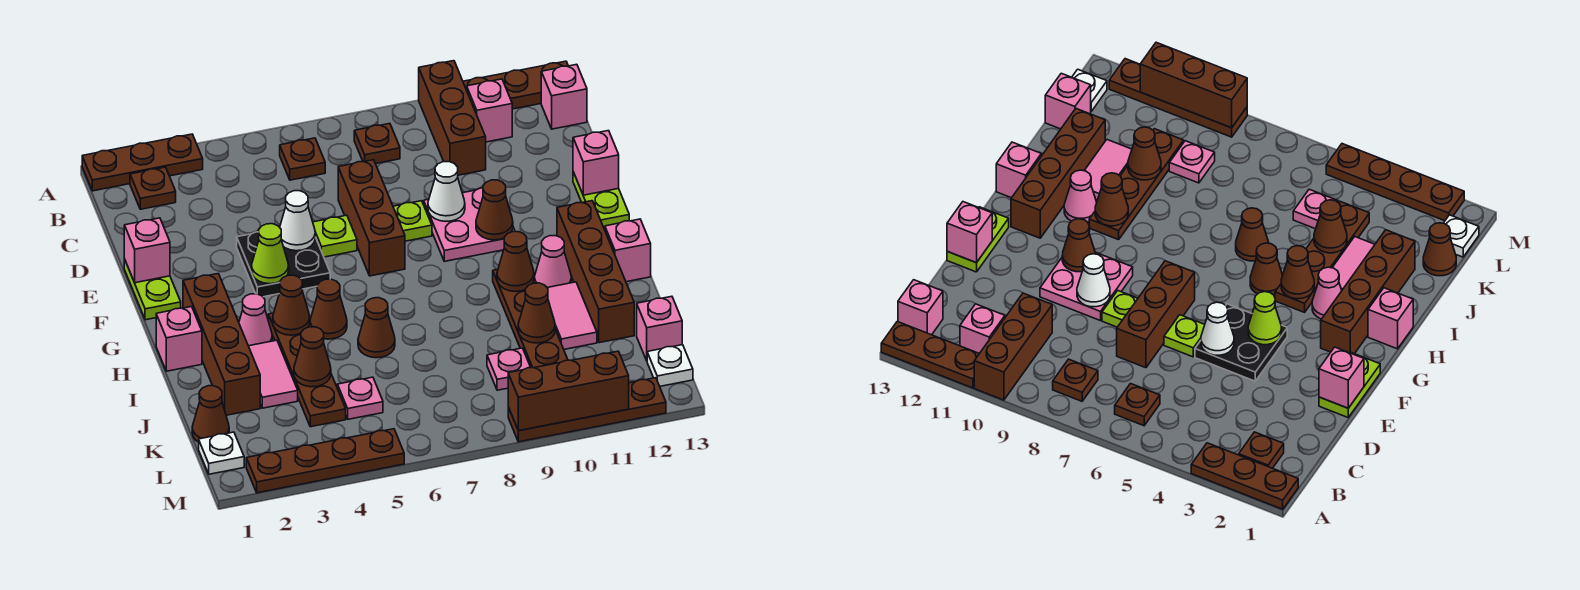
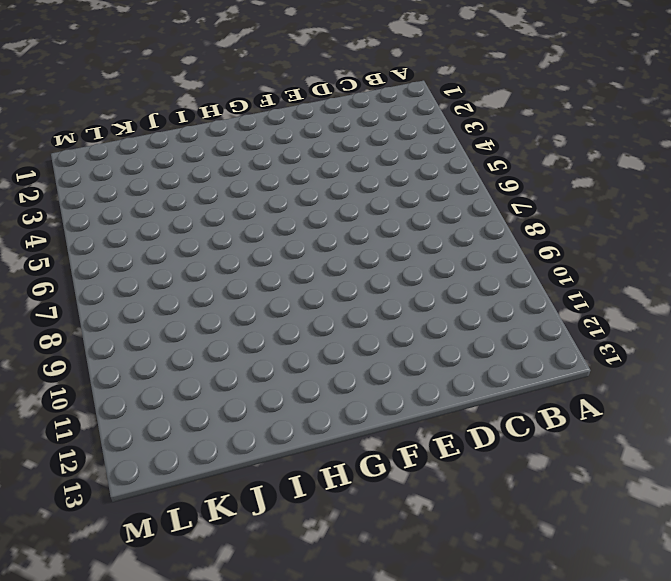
none -> brown 1x3 plate [82,134,203,191]
none -> brown 1x3 brick [419,61,486,175]
none -> brown 1x3 plate [463,61,568,109]
none -> brown 1x1 plate [130,167,176,209]

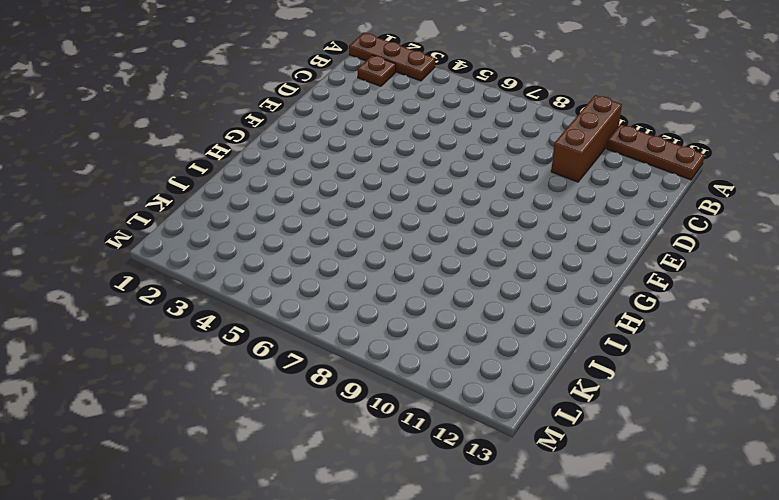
none -> brown 1x1 plate [280,138,325,180]
none -> brown 1x1 plate [354,123,400,164]
none -> pink 1x1 brick [467,79,512,142]
none -> pink 1x1 brick [541,64,587,129]

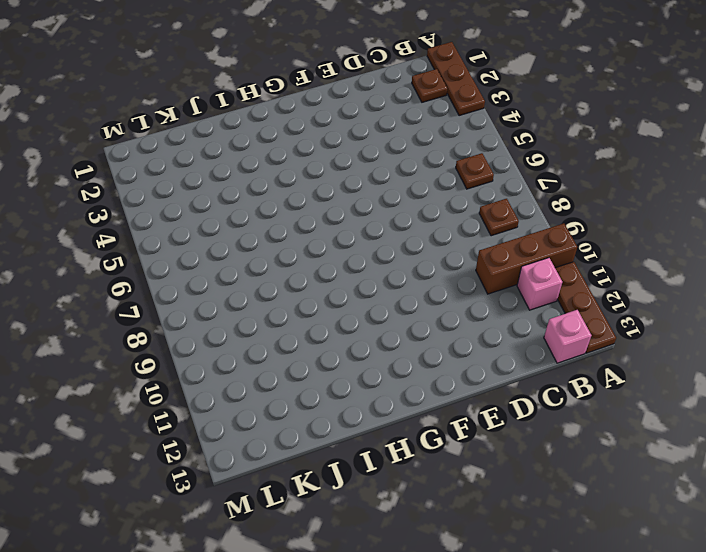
none -> brown 1x3 brick [338,160,405,276]
none -> lime 1x2 plate [124,259,181,320]
none -> black 2x2 plate [237,232,330,297]
none -> lime 1x1 plate [313,215,357,257]

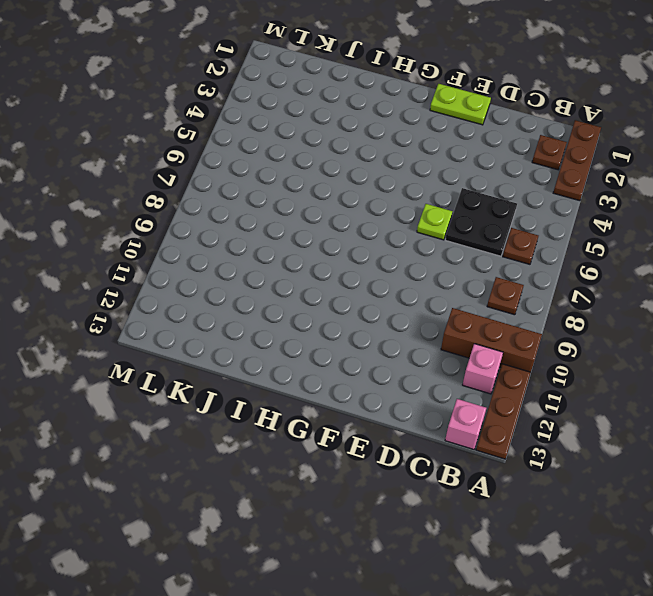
black 2x2 plate [445,188,517,256] -> black 2x2 plate moved to [237,232,330,297]
none -> brown 1x3 brick [338,160,405,276]
none -> lime 1x1 plate [393,201,432,241]
none -> pink 2x2 plate [424,188,515,261]
none -> lime 1x2 plate [573,172,629,230]

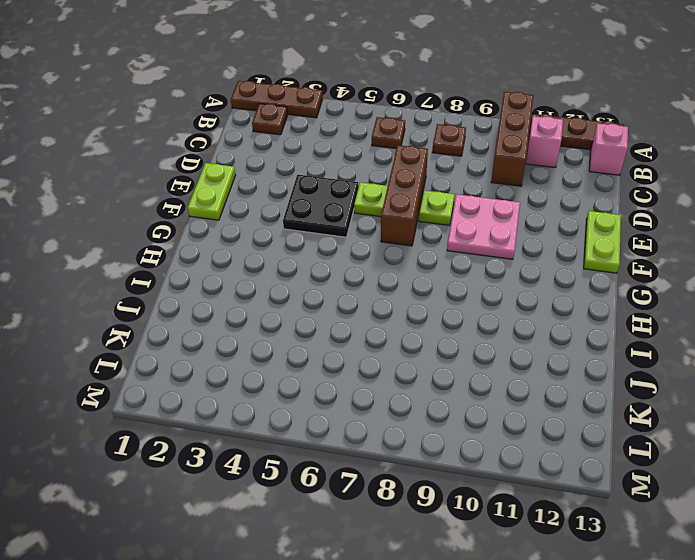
none -> brown 1x4 brick [183,274,260,415]
none -> brown 1x4 brick [557,201,634,343]
none -> pink 1x1 brick [156,307,202,371]
none -> pink 1x1 cone [239,294,272,346]

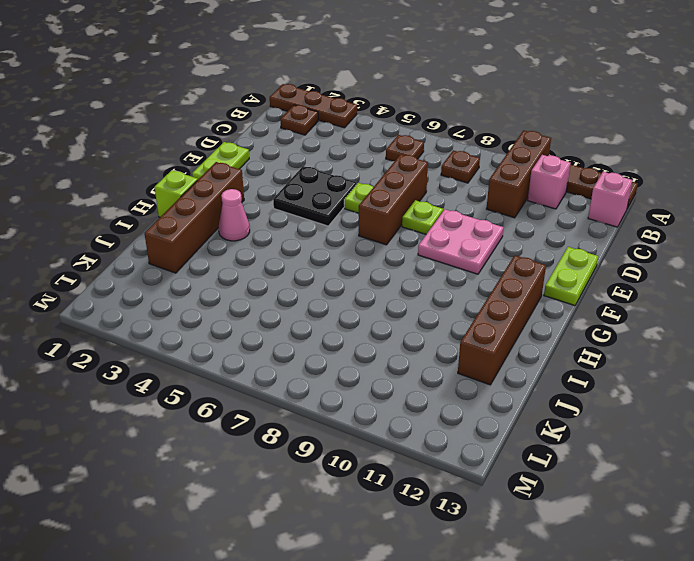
lime 1x1 brick [155,170,198,217] -> pink 1x1 brick [156,307,202,371]
none -> brown 1x4 plate [268,313,346,427]
none -> brown 1x1 cone [310,279,347,339]
none -> brown 1x4 plate [493,269,568,368]
none -> pink 1x1 cone [534,236,571,287]

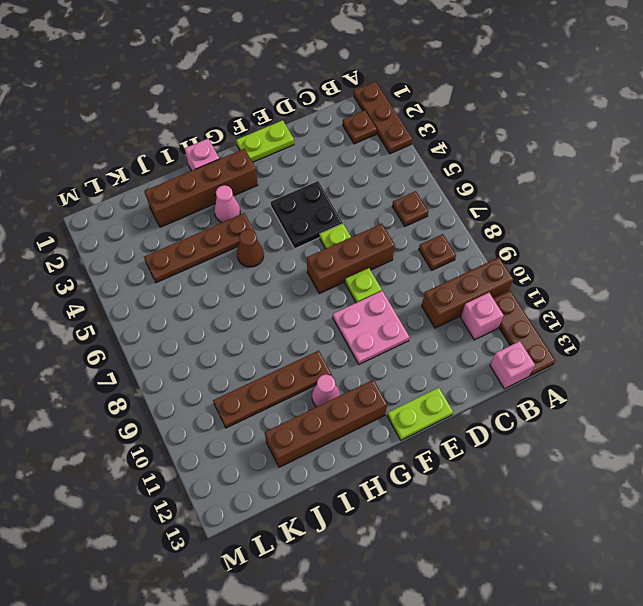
none -> pink 1x1 brick [605,219,651,282]
none -> pink 1x2 tile [249,340,298,408]
none -> brown 1x1 cone [358,298,395,358]
none -> pink 1x2 tile [547,282,597,349]

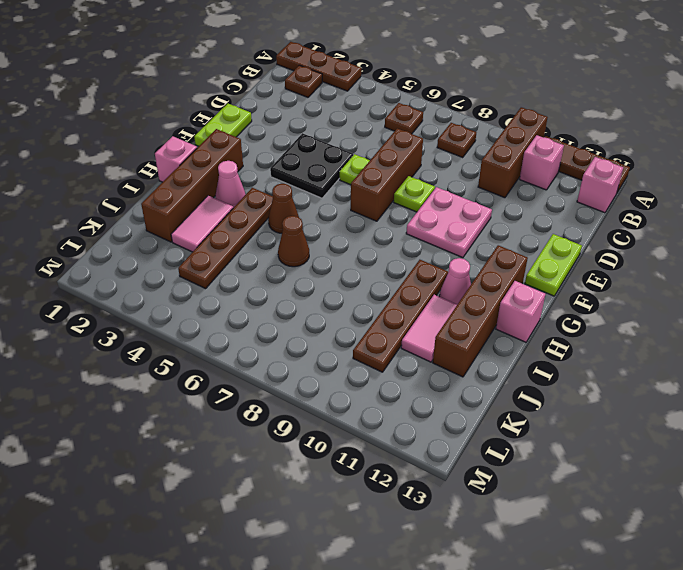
none -> brown 1x1 cone [192,386,229,442]
none -> pink 1x1 plate [337,377,383,419]
none -> pink 1x1 plate [487,348,531,390]
none -> pink 1x1 brick [637,296,682,360]

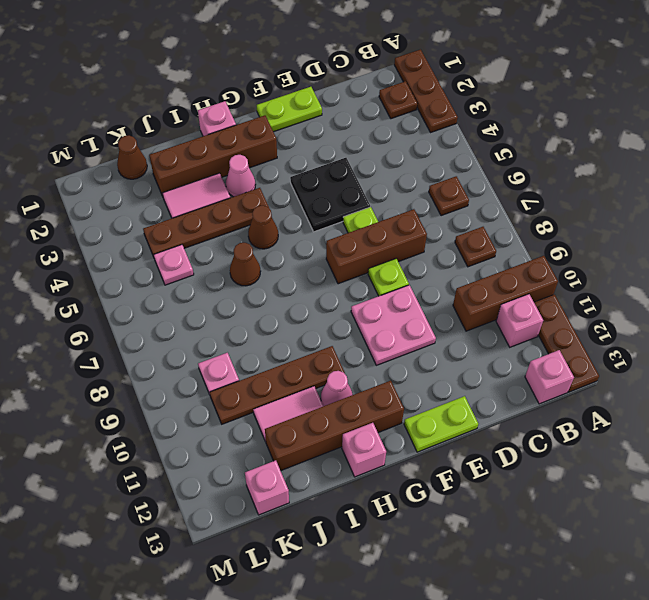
none -> white 1x1 plate [199,432,244,474]
none -> white 1x1 plate [647,345,693,386]
none -> brown 1x4 plate [246,429,404,493]
none -> brown 1x4 plate [508,378,666,442]

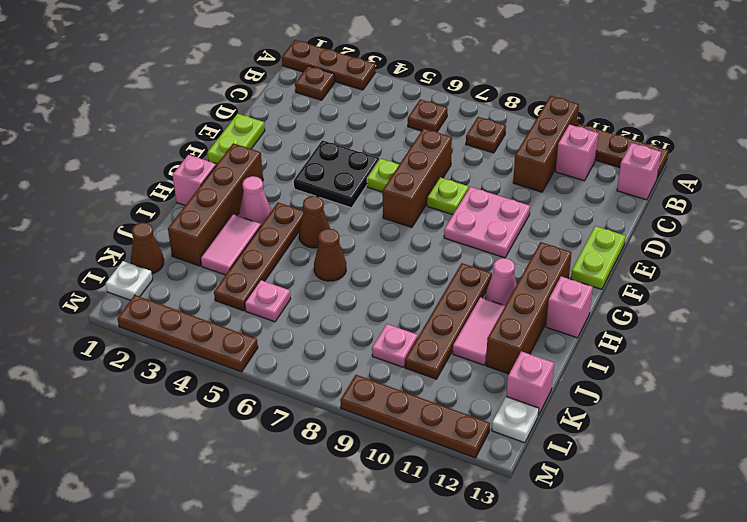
none -> pink 1x1 brick [124,218,170,283]
none -> white 1x1 cone [280,191,315,251]
none -> white 1x1 cone [428,162,465,221]
none -> pink 1x1 brick [573,131,619,195]

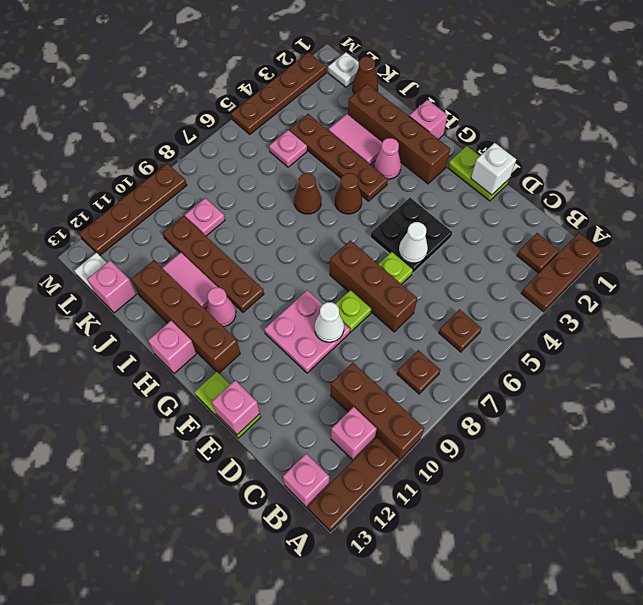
white 1x1 brick [471,143,516,195] -> pink 1x1 brick [124,218,170,283]
none -> lime 1x1 cone [252,224,289,284]
none -> brown 1x1 cone [476,180,513,240]
none -> brown 1x1 cone [273,275,310,335]
none -> brown 1x1 cone [497,232,534,291]

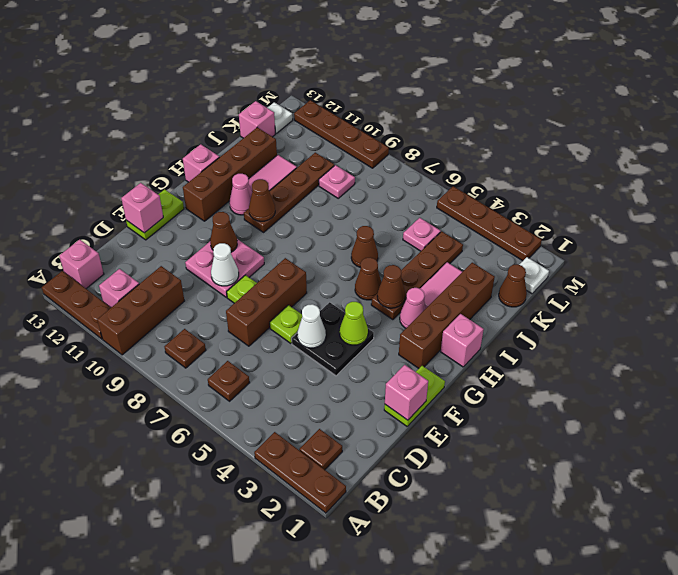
none -> brown 1x1 cone [294,327,331,387]
none -> brown 1x1 cone [518,283,555,343]
none -> brown 1x3 brick [508,351,629,431]

